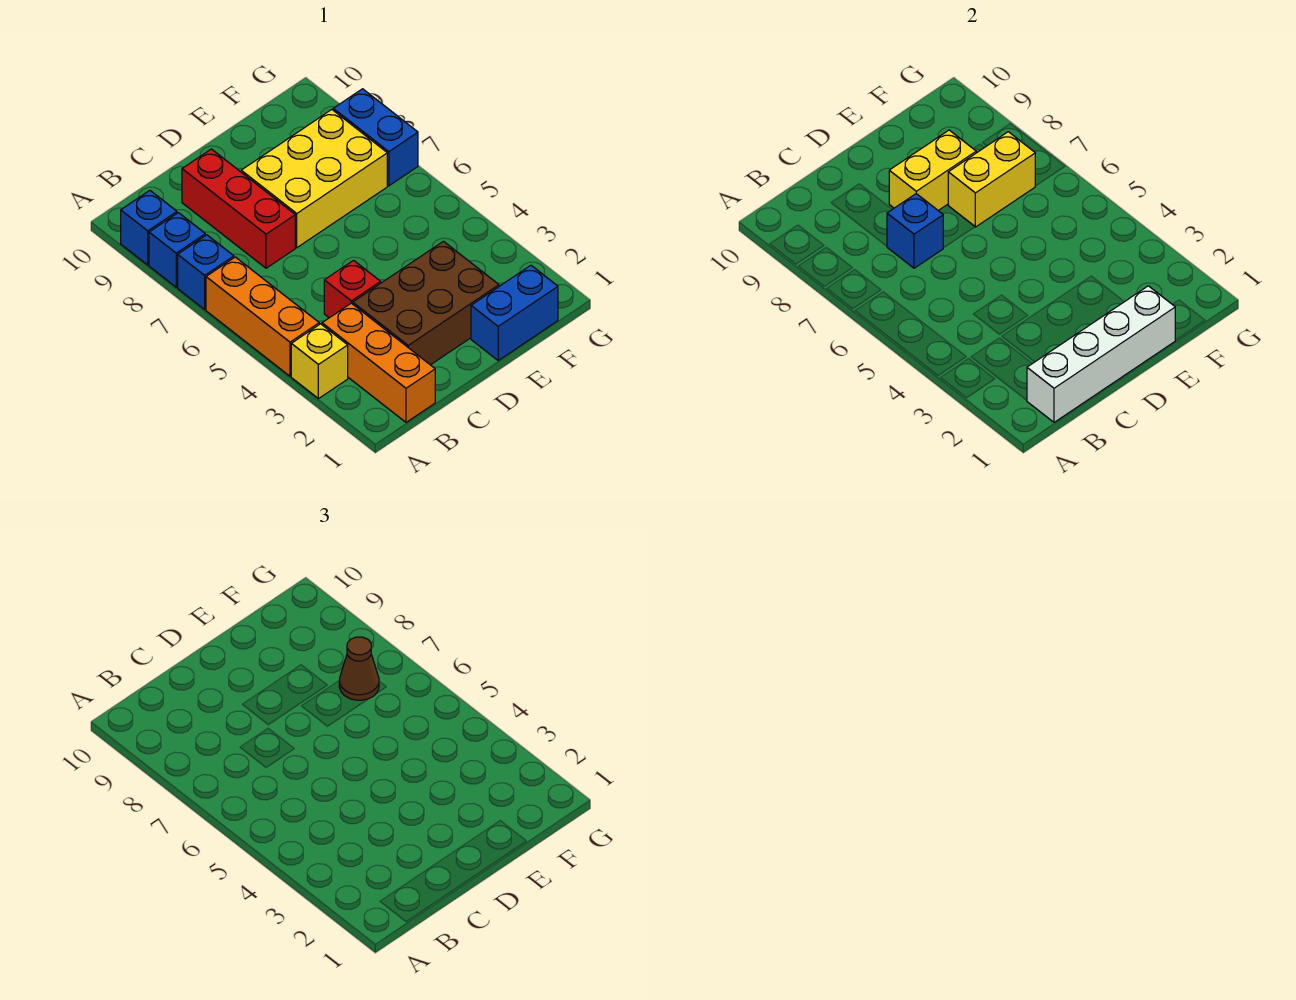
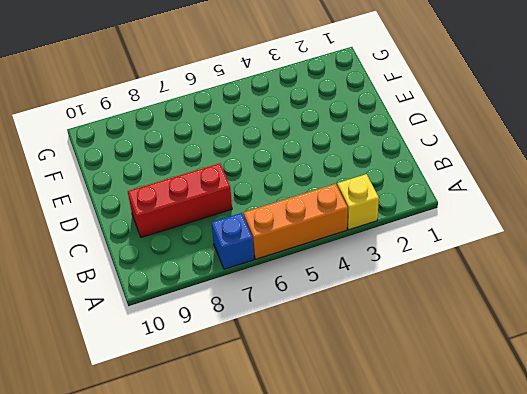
none -> blue 1x1 brick [149,213,205,287]
none -> blue 1x1 brick [121,191,177,265]
none -> orange 1x3 brick [322,303,435,422]

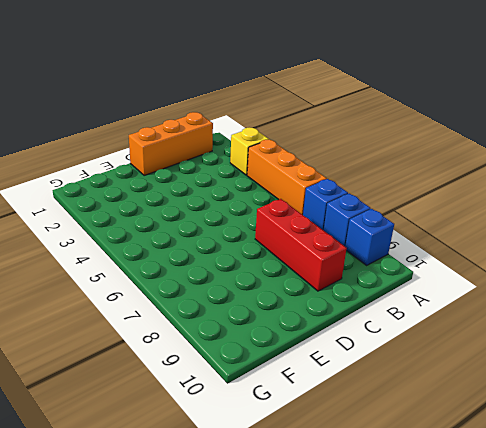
orange 1x3 brick [129,112,213,175] -> orange 1x3 brick turned to [322,303,435,422]
none -> brown 2x3 brick [353,241,499,365]
none -> red 1x1 brick [324,260,381,318]
none -> yellow 2x3 brick [241,110,387,248]

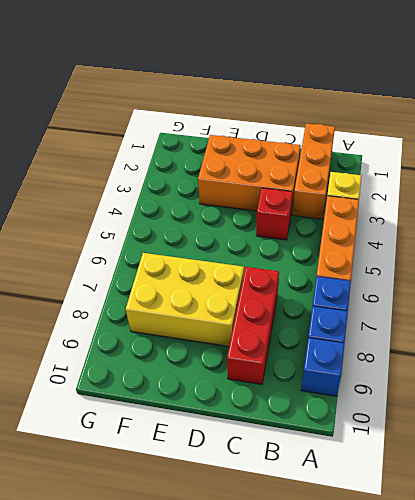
orange 2x3 brick [198,135,301,212] -> brown 2x3 brick [353,241,499,365]
none -> blue 1x2 brick [471,265,558,360]
none -> blue 1x2 brick [333,89,418,186]
none -> white 1x4 brick [1027,286,1175,422]

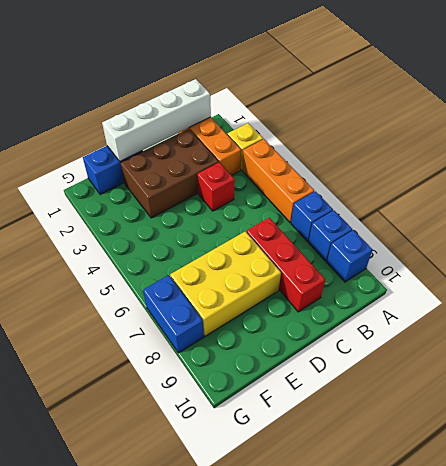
none -> blue 1x1 brick [887,194,943,268]
none -> yellow 1x2 brick [889,130,976,210]
none -> yellow 1x2 brick [948,132,1035,227]

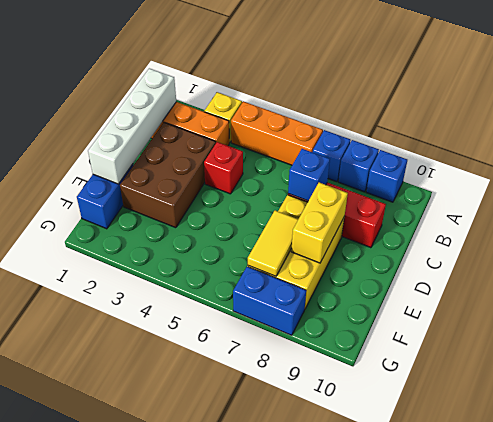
yellow 1x2 tile [248,211,298,276] -> yellow 1x2 brick [948,132,1035,227]
none -> brown 1x1 cone [339,637,379,700]

